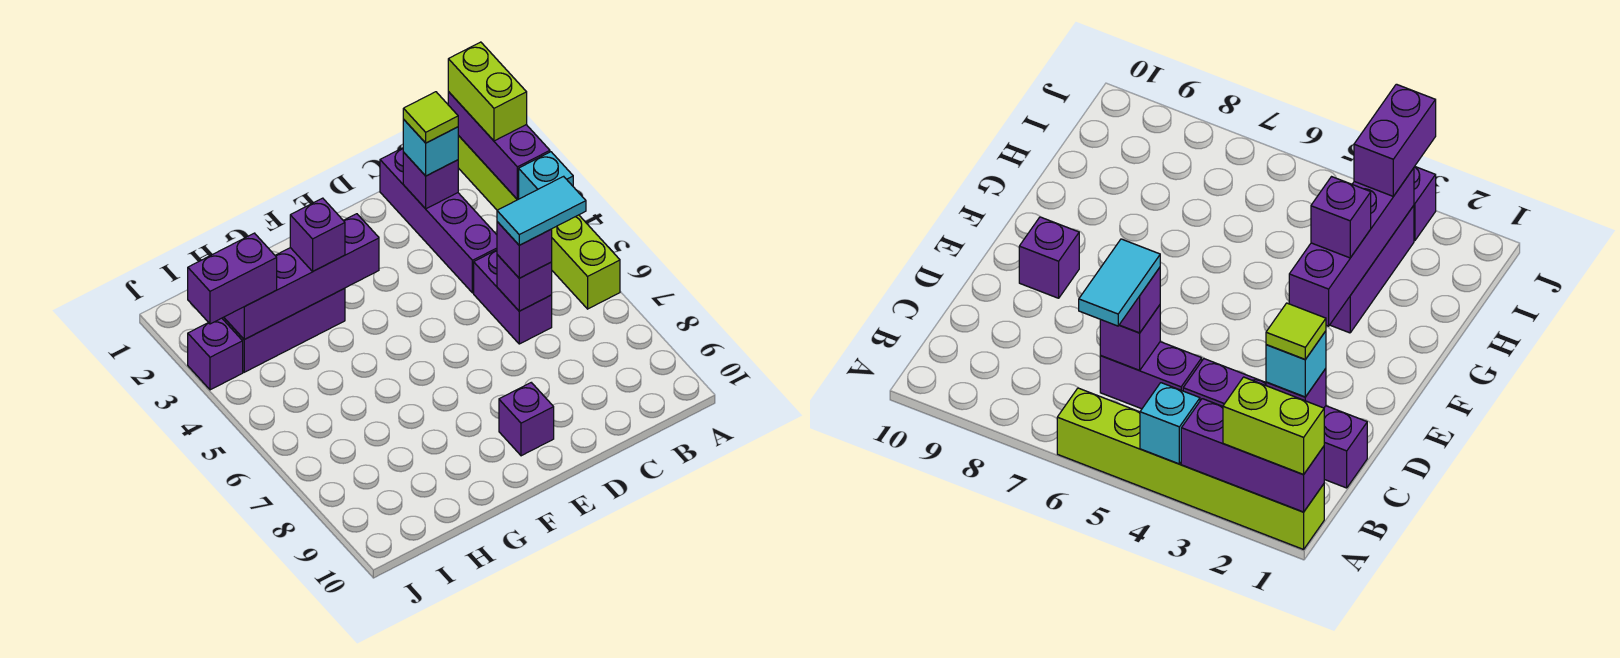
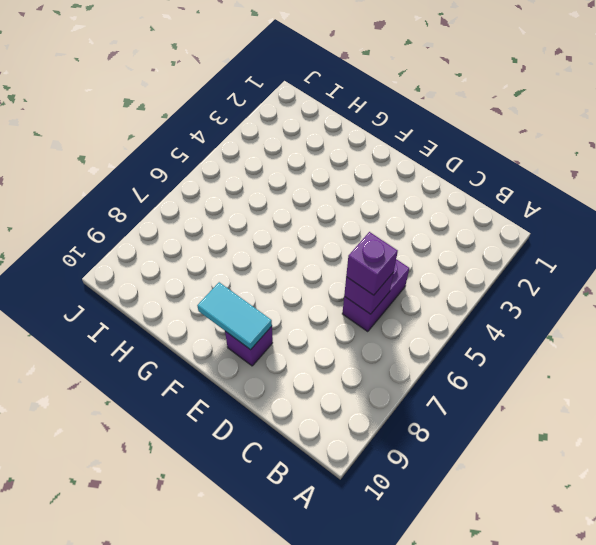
cyan 1x2 tile [197,282,272,350] -> cyan 1x2 tile moved to [497,176,586,245]
none -> lime 1x6 brick [458,136,620,309]
none -> purple 1x4 brick [380,148,497,293]
none -> purple 1x3 brick [222,288,345,372]

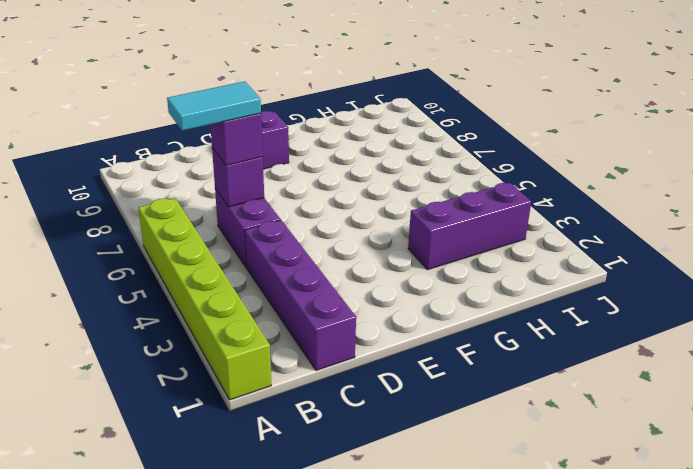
none -> purple 1x1 brick [188,318,243,390]
none -> purple 1x3 brick [448,92,550,200]
none -> cyan 1x1 brick [519,152,573,199]

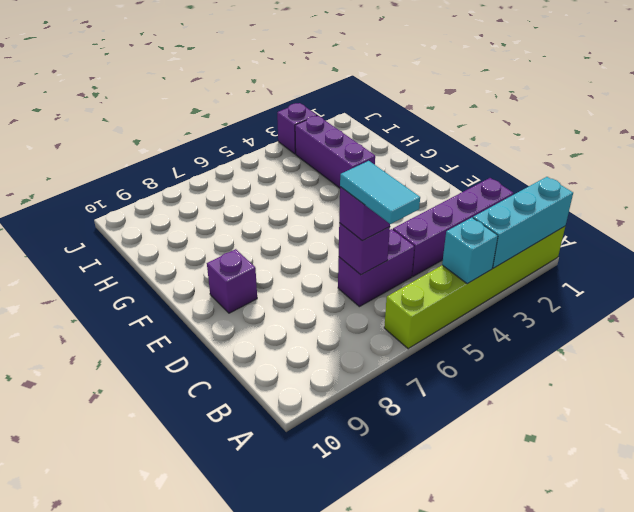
cyan 1x3 brick [473,177,573,268] -> purple 1x3 brick [448,92,550,200]
none -> purple 1x1 brick [403,152,458,209]
none -> purple 1x4 brick [224,214,379,339]
none -> lime 1x2 brick [448,42,527,141]

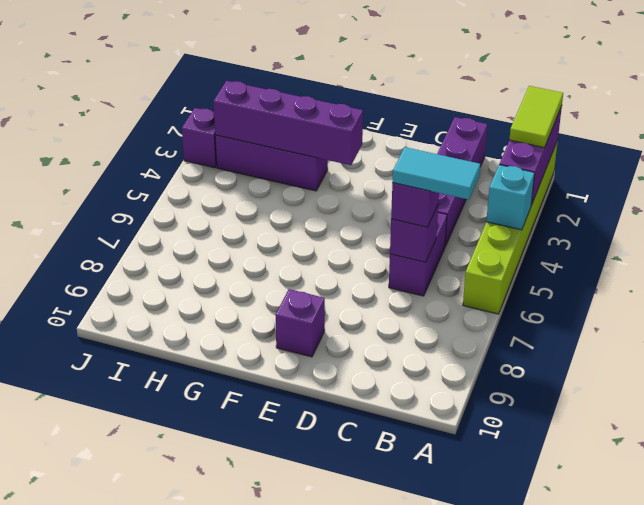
lime 1x2 tile [509,86,563,148] -> lime 1x2 brick [448,42,527,141]
none -> purple 1x1 brick [403,152,458,209]
none -> cyan 1x1 brick [403,119,458,176]
none -> purple 1x1 brick [290,198,345,271]

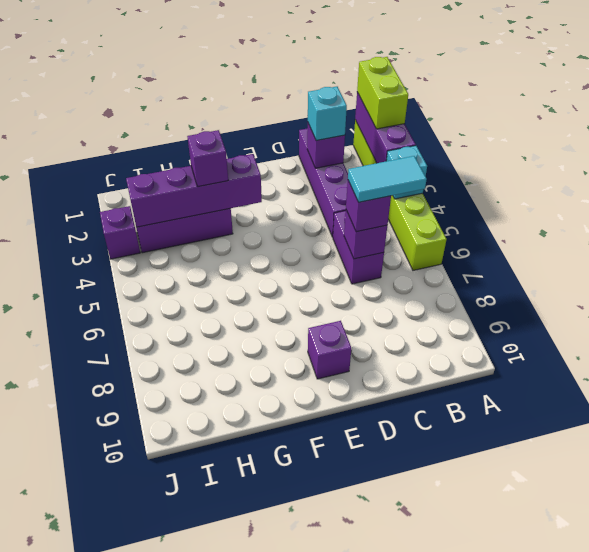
none -> purple 1x2 brick [188,233,277,324]
none -> lime 1x1 tile [403,92,458,143]

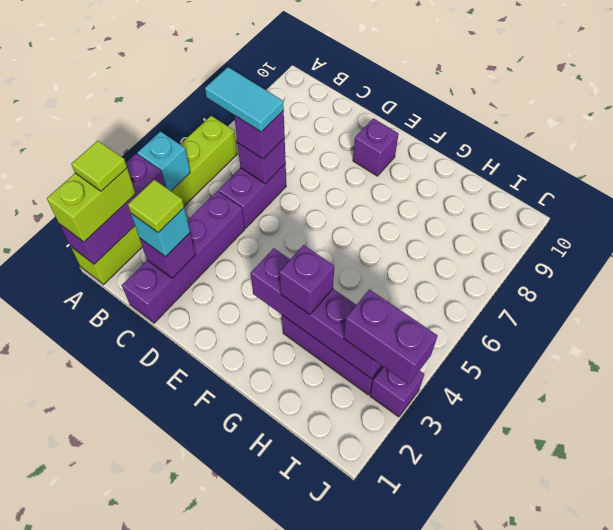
lime 1x1 tile [71,141,127,191] -> none

